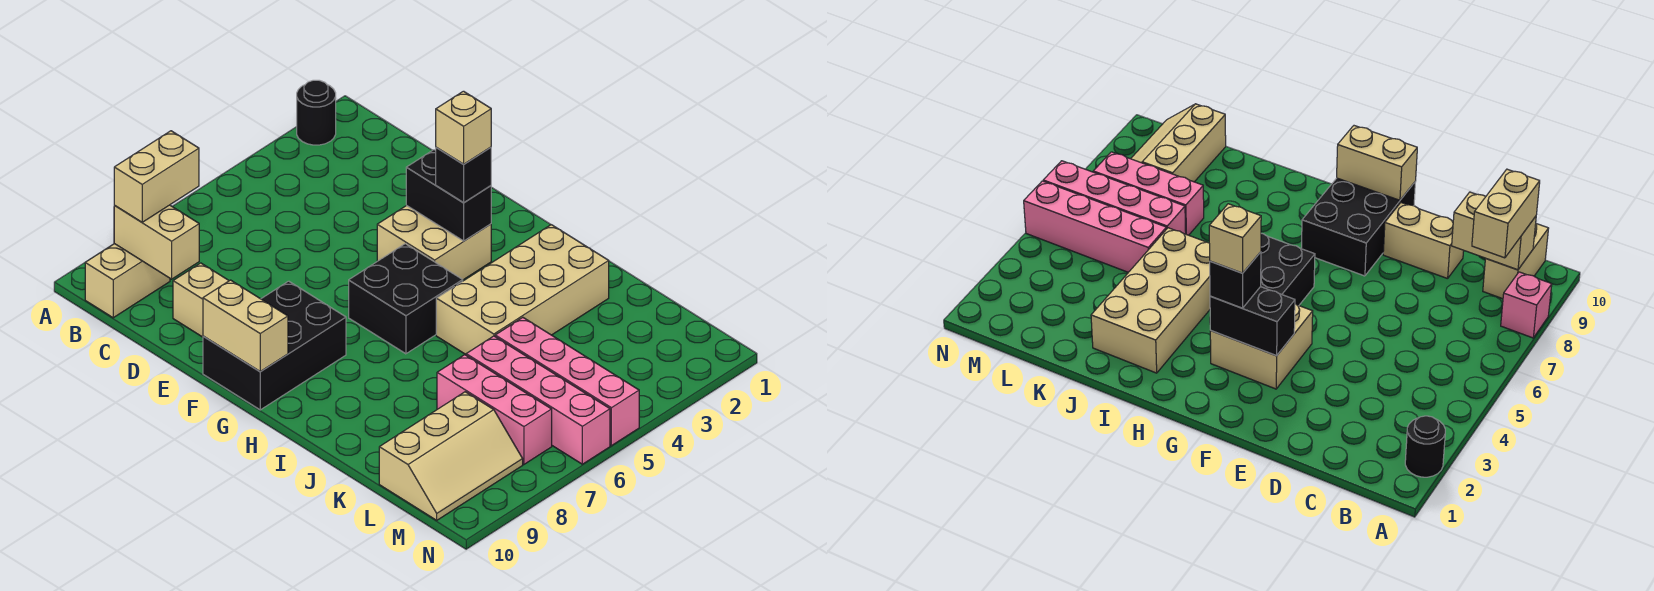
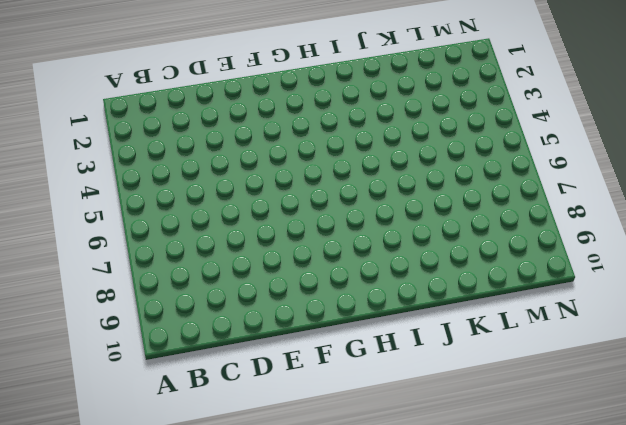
none -> black 1x1 round brick [297,80,336,145]
none -> pink 1x1 brick [1501,272,1552,338]
none -> tan 1x2 brick [85,244,170,318]

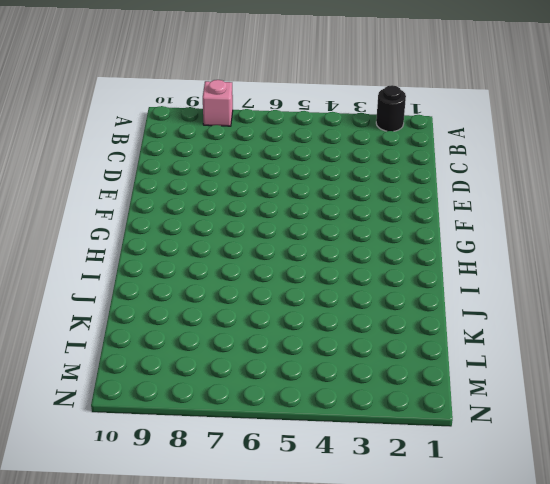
none -> tan 1x2 brick [85,244,170,318]
none -> tan 1x2 brick [173,263,229,337]
none -> tan 2x2 brick [377,205,491,280]

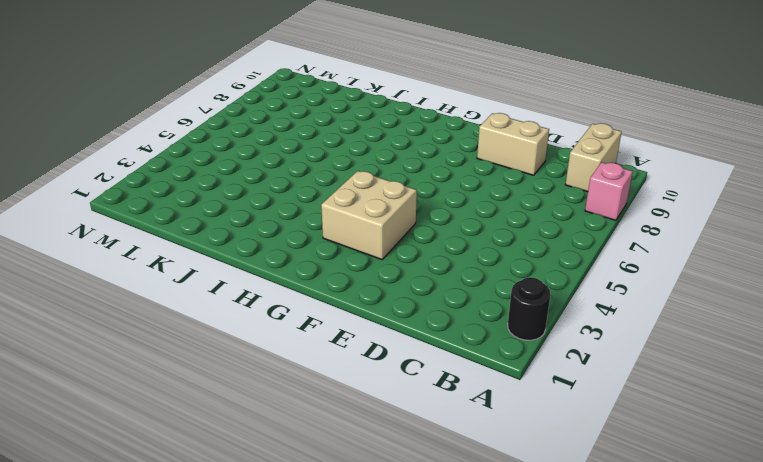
none -> black 2x3 brick [203,281,346,410]
none -> black 2x2 brick [349,244,463,354]
none -> tan 2x4 brick [436,225,609,354]

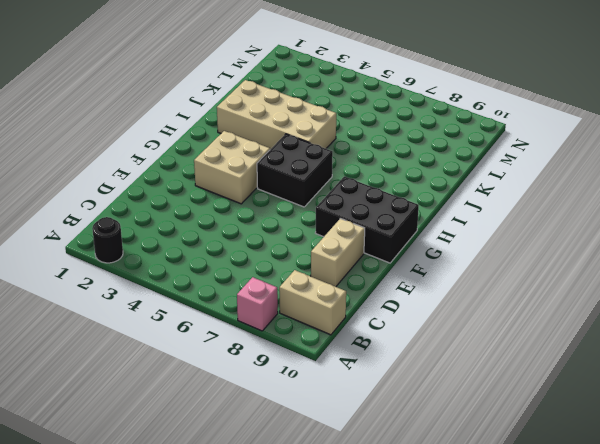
none -> pink 1x4 brick [495,318,639,446]
none -> pink 1x4 brick [466,336,610,464]
none -> pink 1x3 brick [437,355,552,464]

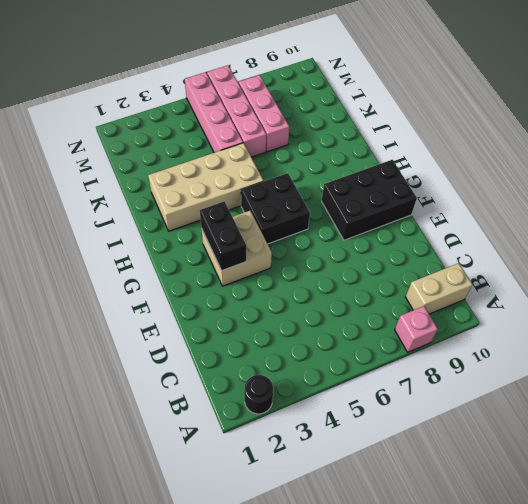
none -> tan 1x2 brick [173,263,229,337]
none -> tan 2x3 slope [379,392,523,520]
none -> tan 1x2 brick [114,205,199,279]

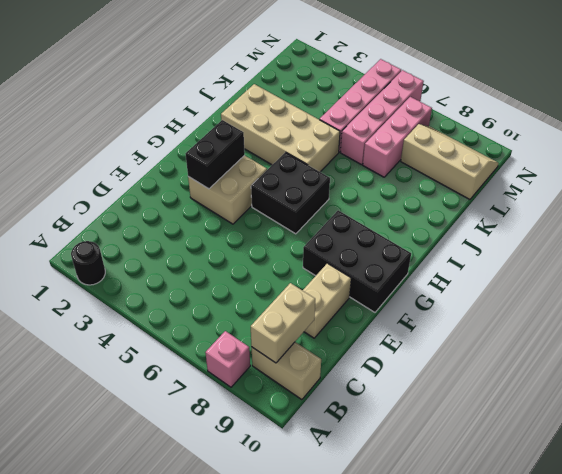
none -> tan 1x2 brick [203,280,288,372]
none -> tan 1x2 brick [114,131,199,222]
none -> black 1x1 brick [436,147,491,202]

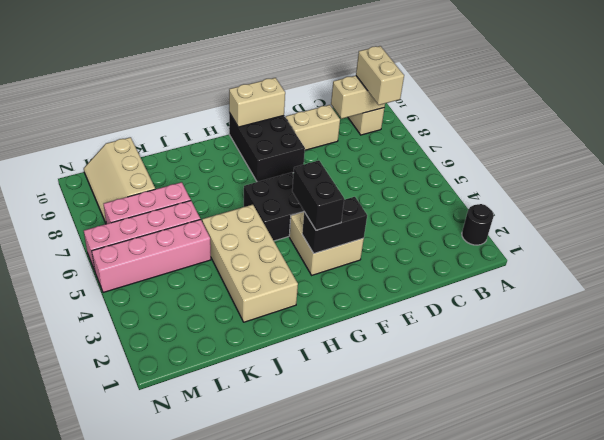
black 1x2 brick [292,160,344,230] -> black 1x1 brick [436,147,491,202]
none -> pink 1x1 brick [1501,272,1552,338]
none -> tan 1x1 brick [436,91,491,164]

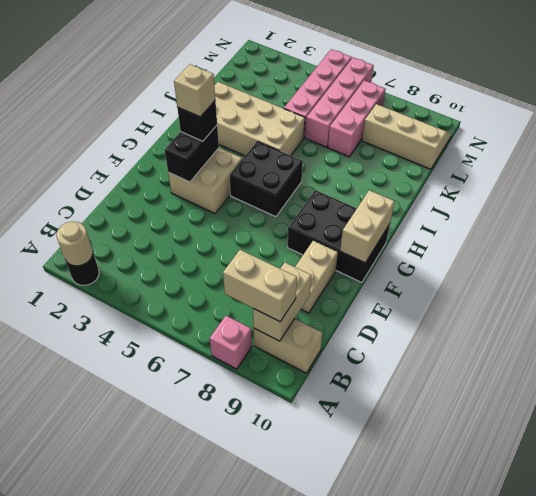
tan 1x1 round brick [56,221,93,266] -> none

